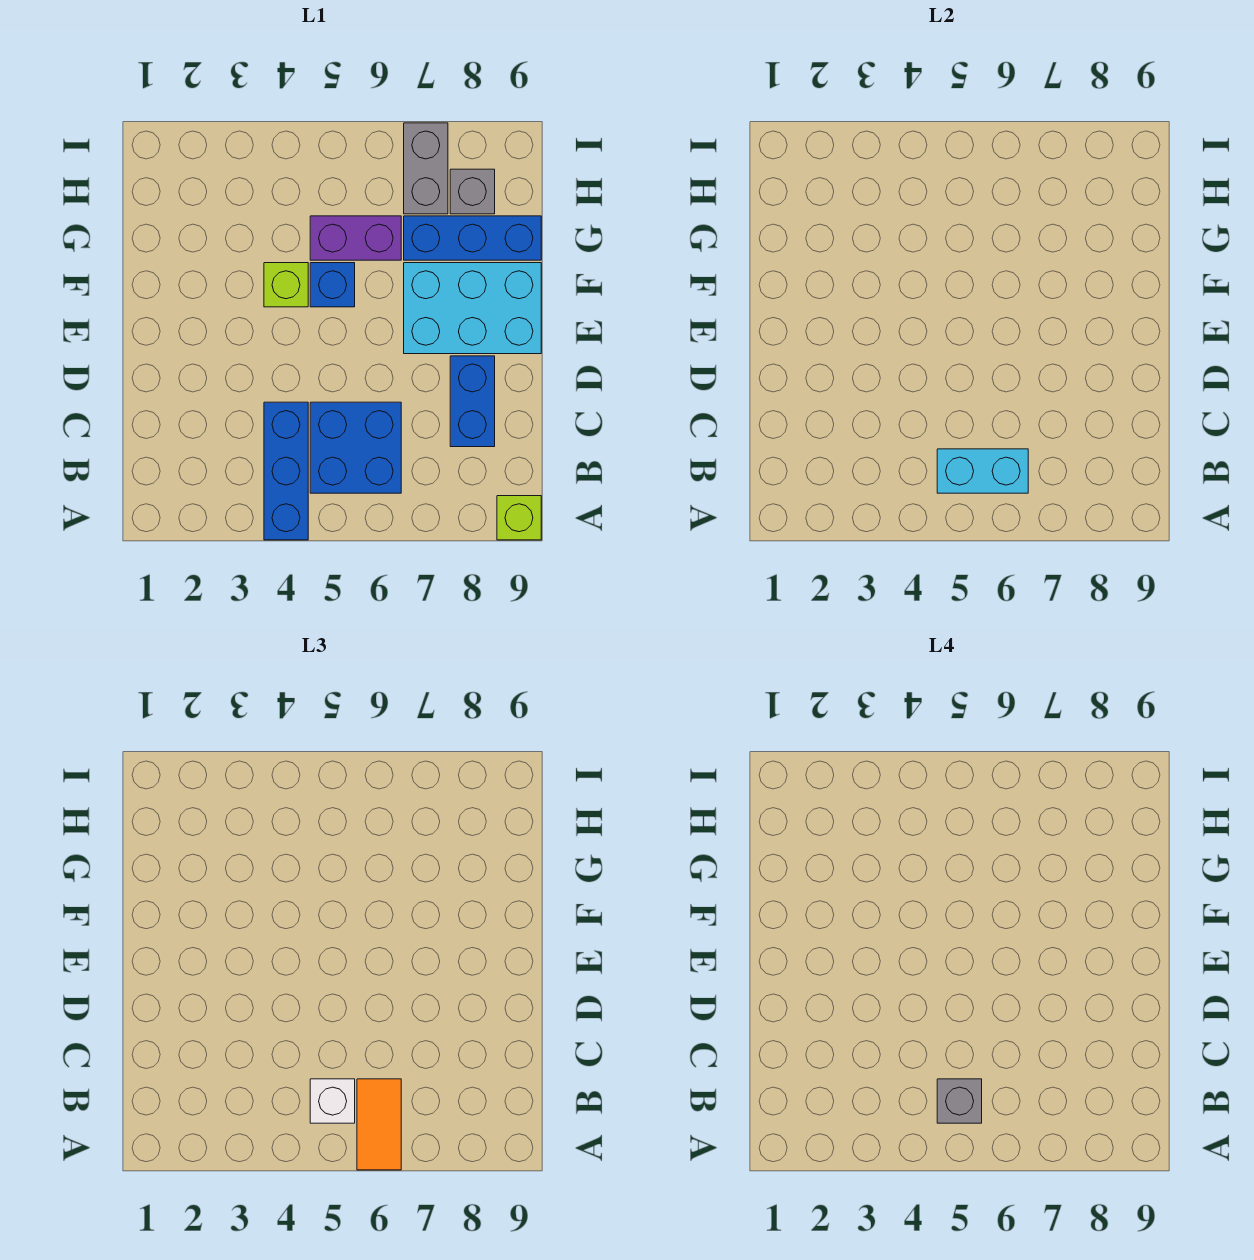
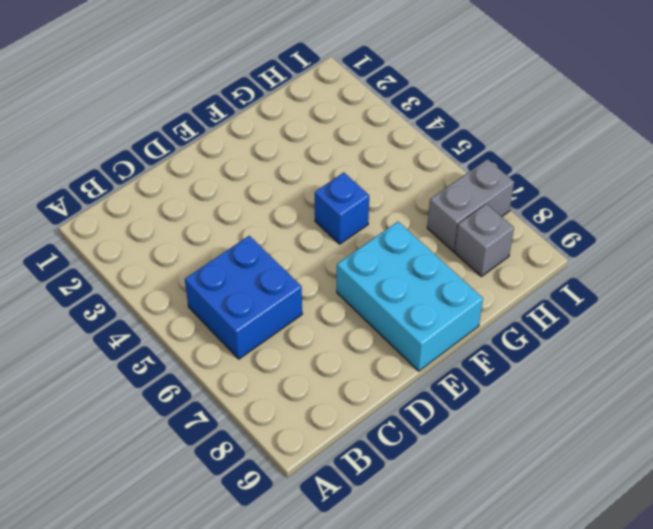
none -> blue 1x3 brick [264,402,308,540]
none -> lime 1x1 brick [497,496,541,540]
none -> blue 1x2 brick [450,356,495,447]

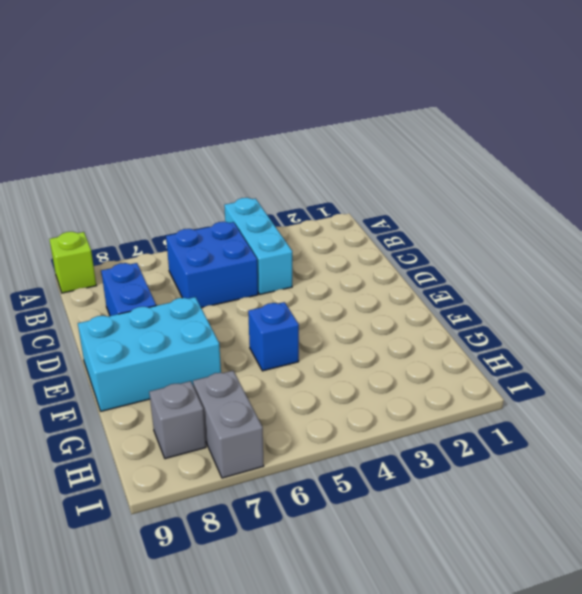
cyan 1x3 brick [224,198,292,294] -> blue 1x3 brick [264,402,308,540]
none -> lime 1x1 brick [264,263,308,307]
none -> purple 1x2 brick [310,216,401,260]
none -> blue 1x3 brick [404,216,541,260]

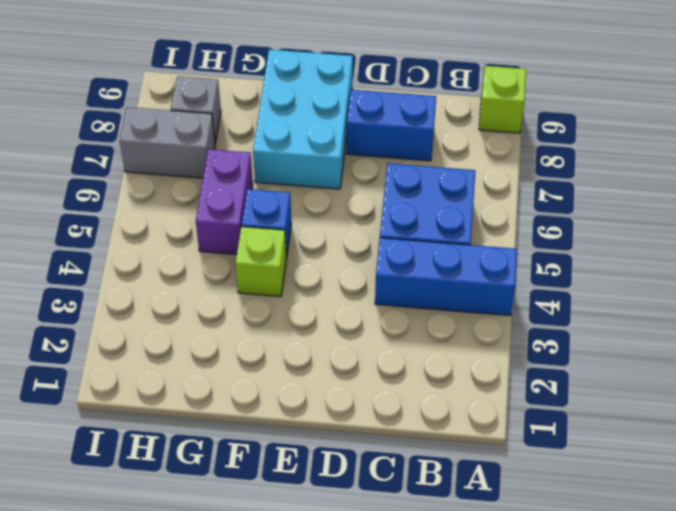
none -> blue 1x3 brick [404,216,541,260]
none -> cyan 1x2 brick [937,449,1028,493]
none -> orange 1x2 tile [357,1079,401,1170]

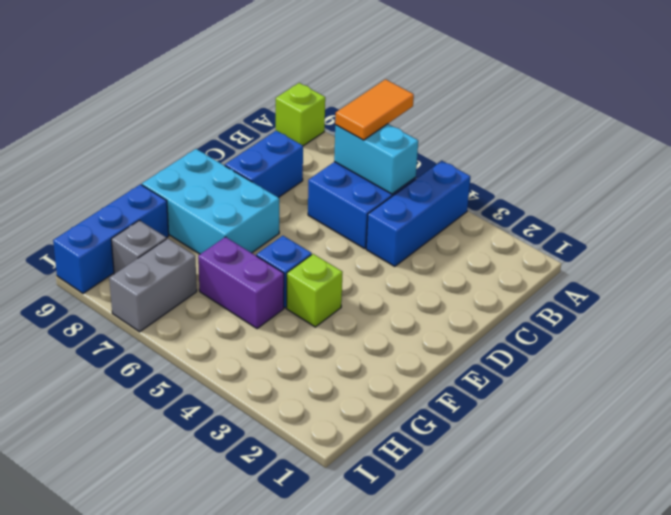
blue 1x3 brick [53,184,169,293] -> blue 1x3 brick turned to [404,216,541,260]
none -> white 1x1 brick [310,1079,355,1123]
none -> grey 1x1 brick [937,1079,982,1123]

